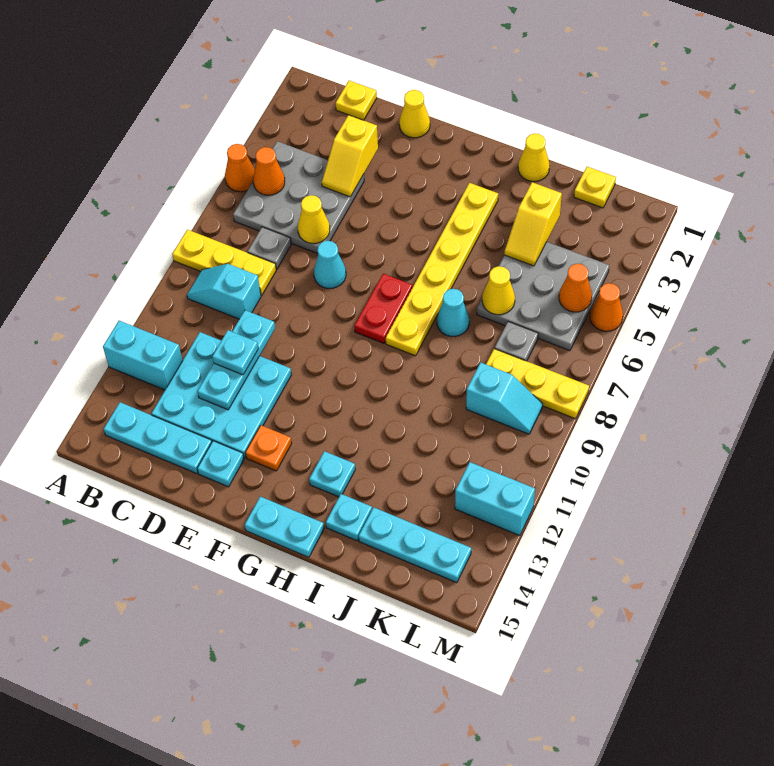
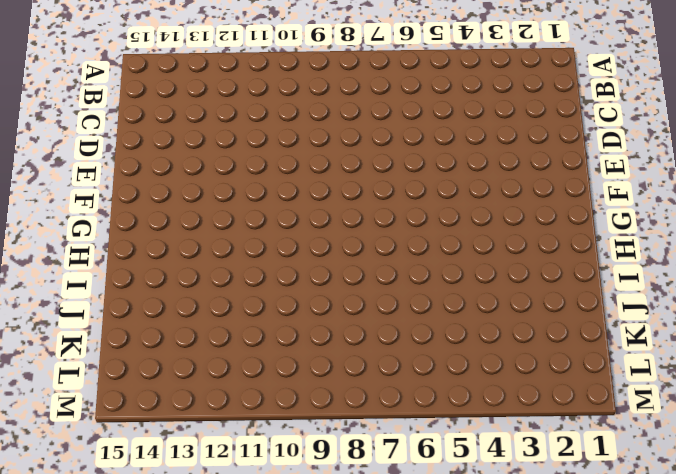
none -> orange 1x1 cone [225,144,255,192]
none -> yellow 1x3 plate [172,230,276,295]
none -> cyan 1x2 brick [103,321,183,390]
none -> grey 3x3 plate [233,141,364,254]

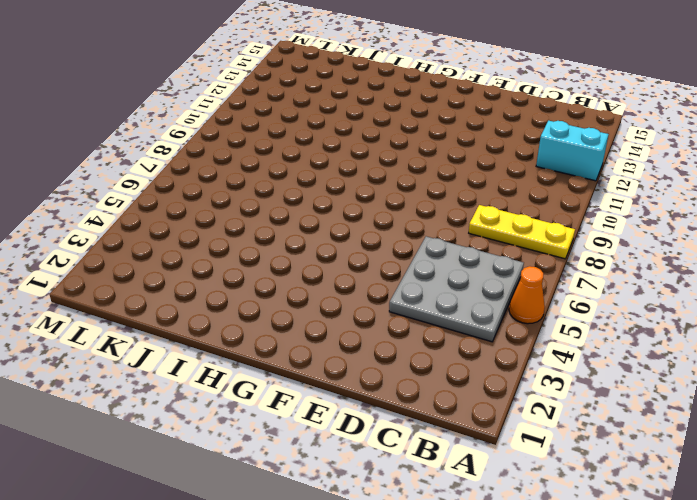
none -> cyan 1x2 slope [187,264,261,319]
none -> cyan 1x3 plate [104,402,212,474]
none -> yellow 1x1 plate [336,81,377,120]
none -> grey 1x1 plate [248,227,291,269]

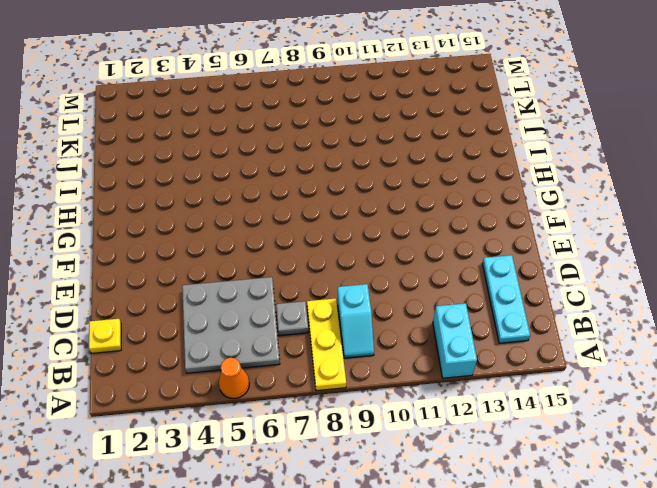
none -> cyan 3x3 plate [151,332,291,458]
none -> yellow 1x1 cone [399,90,430,138]
none -> cyan 1x1 cone [314,241,346,288]
none -> cyan 1x1 plate [197,441,244,487]

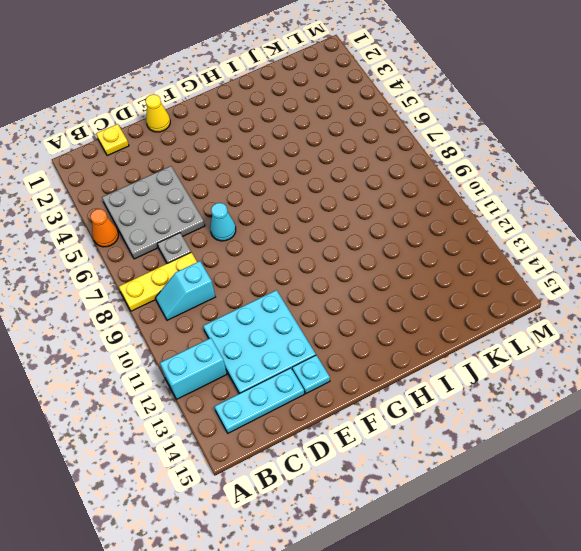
none -> orange 1x1 plate [245,425,292,471]
none -> red 1x2 plate [354,274,412,343]
none -> cyan 1x2 plate [245,496,324,557]
none -> yellow 1x6 plate [386,183,498,356]

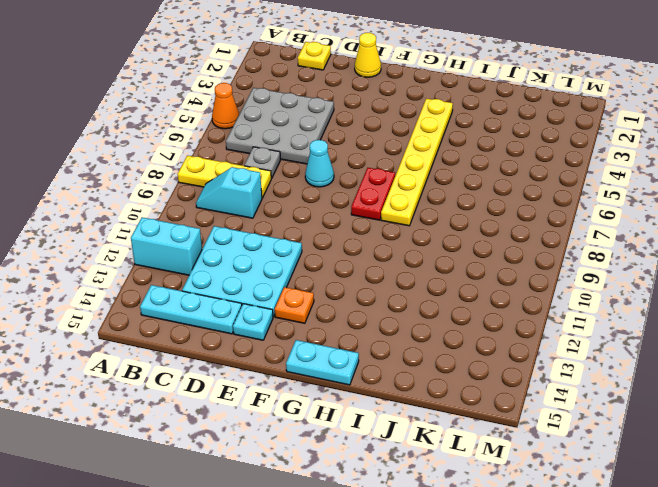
none -> cyan 1x1 plate [309,451,355,497]
none -> yellow 1x1 cone [518,133,550,181]
none -> cyan 1x1 cone [437,289,469,336]
none -> cyan 1x1 plate [326,494,372,541]

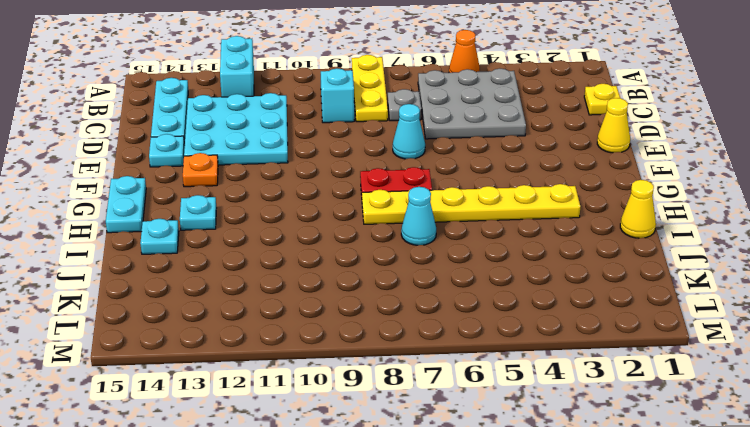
none -> grey 3x3 plate [477,242,609,351]
none -> cyan 1x3 plate [359,507,471,583]
none -> yellow 1x1 plate [574,167,616,208]
none -> grey 1x1 plate [495,322,538,361]

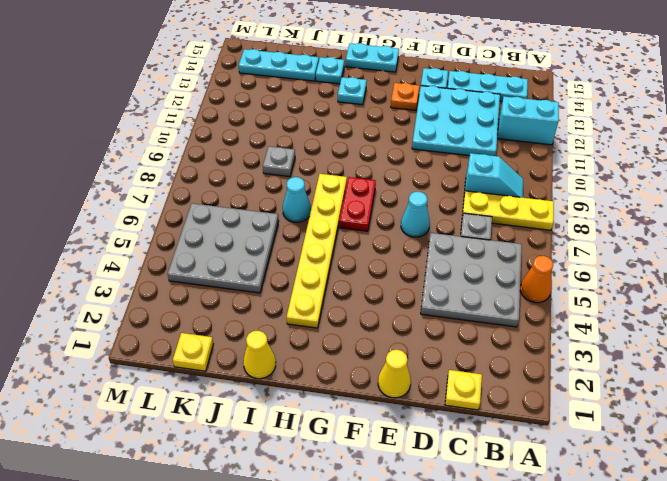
grey 1x1 plate [263,146,295,177] -> grey 1x1 plate moved to [495,322,538,361]
none -> yellow 1x3 plate [486,349,589,419]
none -> cyan 1x2 slope [466,362,543,434]
none -> cyan 1x2 brick [455,462,535,536]
none -> orange 1x1 cone [590,283,623,331]

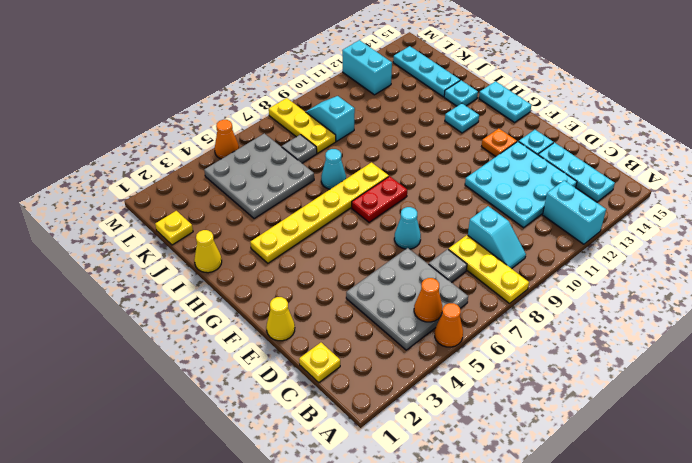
none -> yellow 1x2 slope [322,115,378,197]
none -> yellow 1x1 cone [298,195,330,243]
none -> cyan 1x3 plate [197,310,275,410]
none -> yellow 1x2 slope [504,182,562,266]

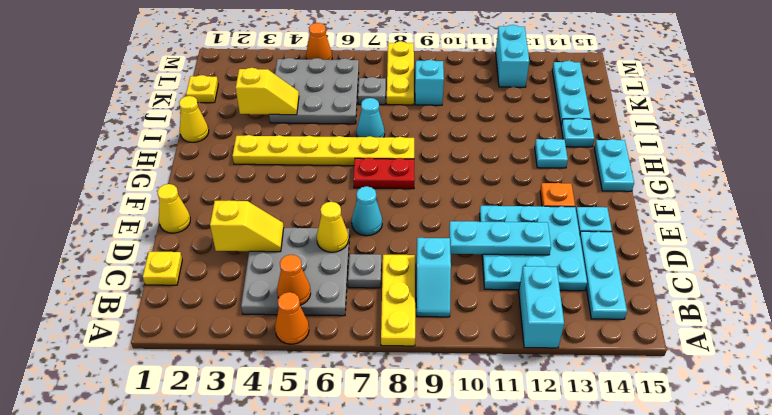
none -> yellow 1x1 cone [482,266,515,315]
none -> orange 1x1 cone [559,264,592,312]
none -> cyan 1x1 plate [212,330,258,375]

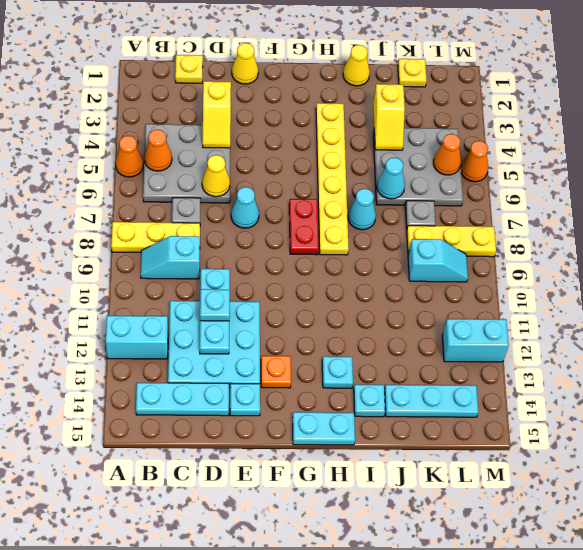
cyan 1x1 cone [377,158,405,199] -> yellow 1x1 cone [482,266,515,315]

